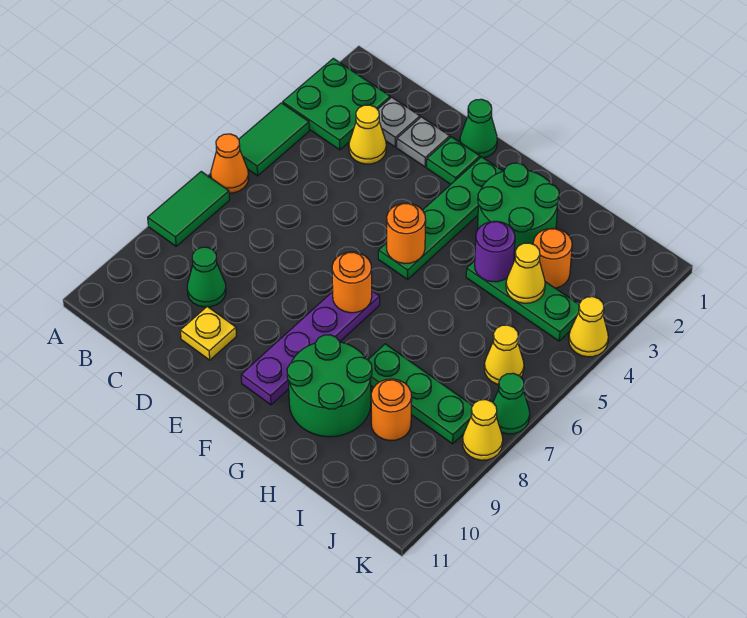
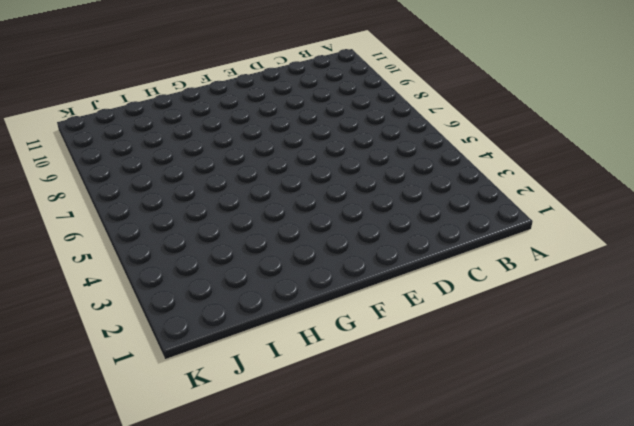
none -> green 2x2 plate [283,58,390,150]
none -> green 1x2 tile [239,103,309,176]
none -> orange 1x1 cone [211,134,249,193]

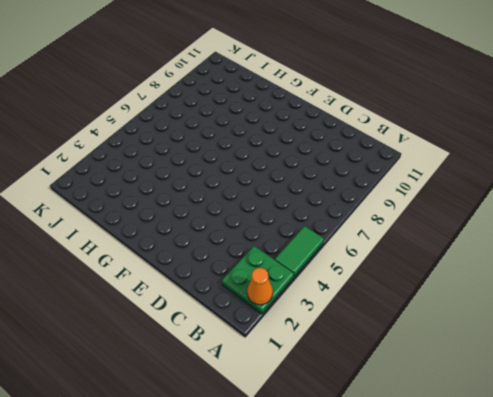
orange 1x1 cone [247,268,273,305] -> orange 1x1 cone moved to [211,134,249,193]
none -> green 1x2 tile [148,172,230,246]
none -> grey 1x1 plate [378,97,420,147]
none -> yellow 1x1 cone [349,105,386,164]

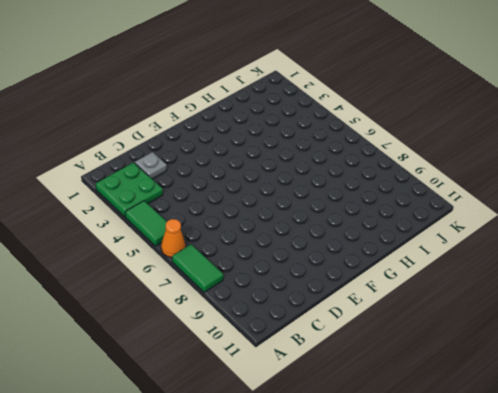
none -> yellow 1x1 cone [349,105,386,164]
none -> green 1x1 cone [187,247,226,307]
none -> grey 1x1 plate [397,117,450,167]

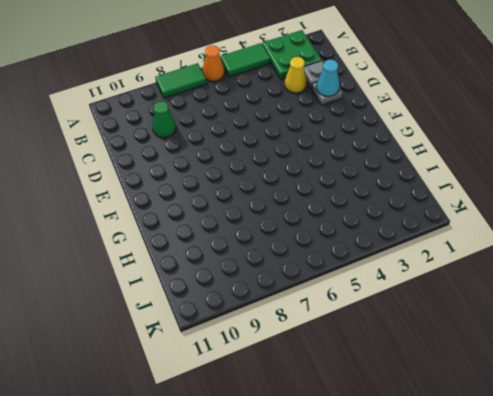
cyan 1x1 cone [316,60,339,96] -> none
none -> yellow 1x1 plate [180,307,237,360]
none -> green 1x1 cone [460,99,497,158]
none -> green 1x1 plate [427,137,480,184]

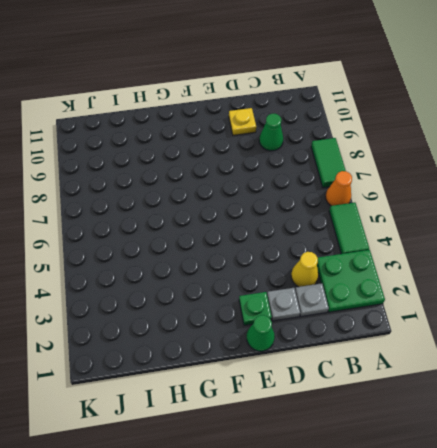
none -> green 1x4 plate [378,157,503,279]
none -> purple 1x4 plate [241,291,380,405]
none -> green 2x2 round brick [478,163,559,260]

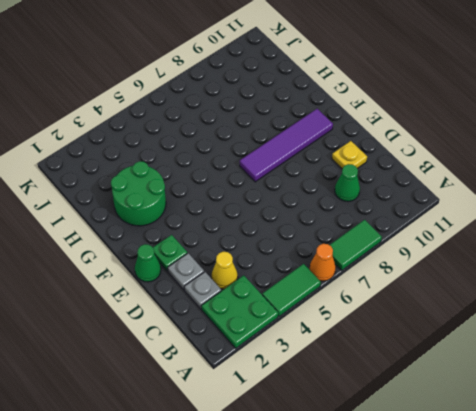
purple 1x4 tile [240,109,333,182] -> purple 1x4 plate [241,291,380,405]
none -> green 1x4 plate [378,157,503,279]
none -> green 2x2 round brick [287,335,372,437]
none -> green 1x3 plate [466,261,579,341]

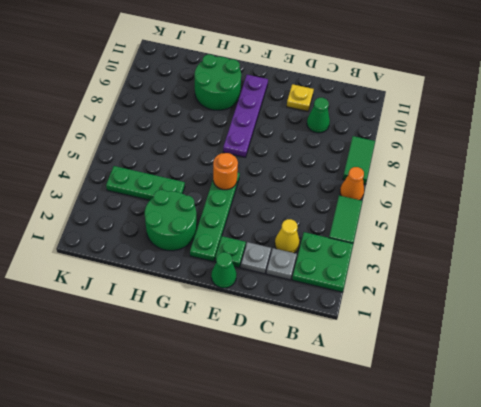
none -> green 1x3 plate [368,344,473,444]
none -> orange 1x1 round brick [533,228,572,288]
none -> orange 1x1 round brick [371,379,412,441]

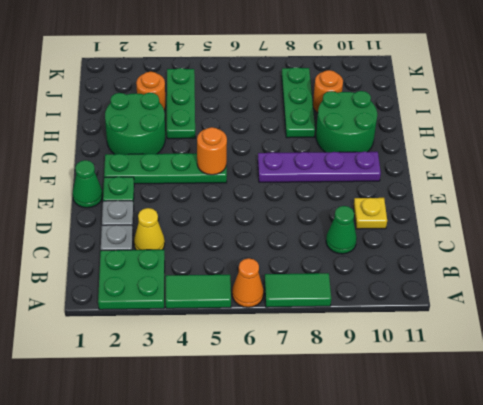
none -> yellow 1x1 cone [484,325,524,385]
none -> yellow 1x1 cone [569,297,608,357]
none -> green 1x1 cone [493,373,530,434]

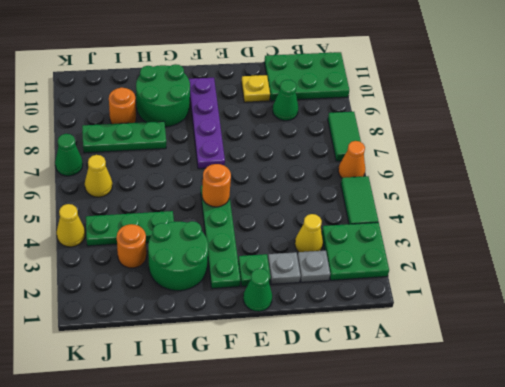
green 2x3 plate [264,52,349,101] -> none
none -> yellow 1x1 cone [463,400,503,460]
none -> orange 1x1 round brick [332,252,372,313]
none -> purple 1x1 round brick [475,221,515,282]

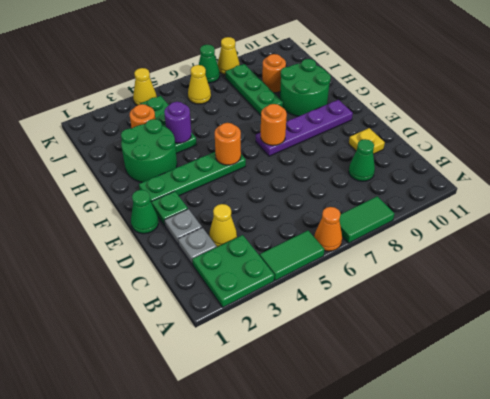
none -> yellow 1x1 cone [506,243,545,303]

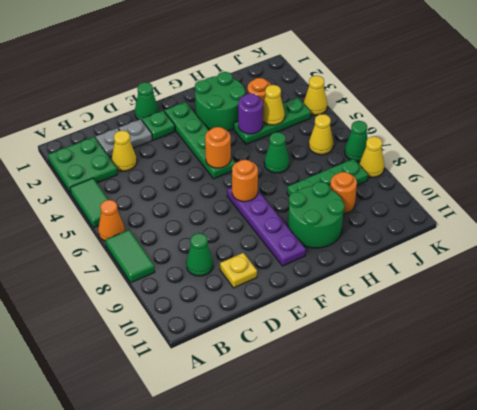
green 1x1 cone [264,132,289,173] -> none

